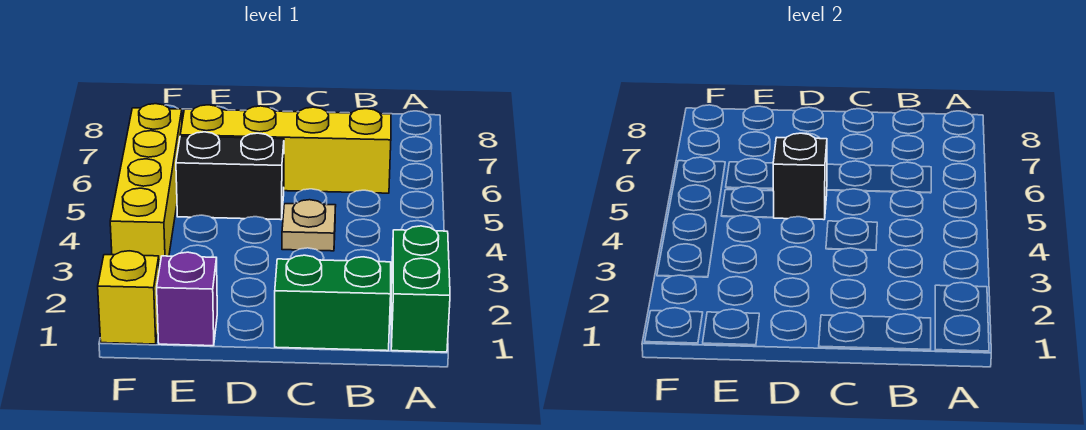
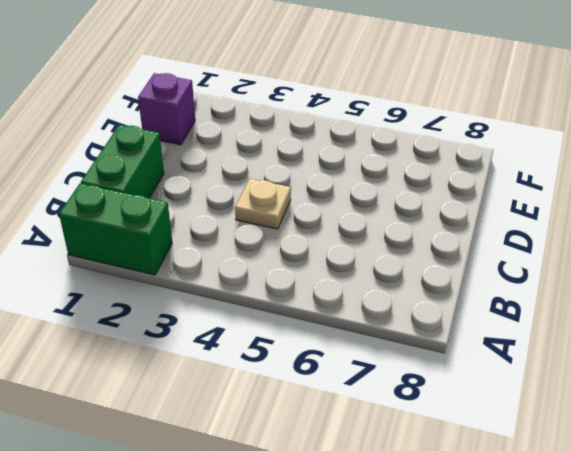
none -> yellow 1x4 brick [180,105,391,193]
none -> black 1x2 brick [176,132,284,220]

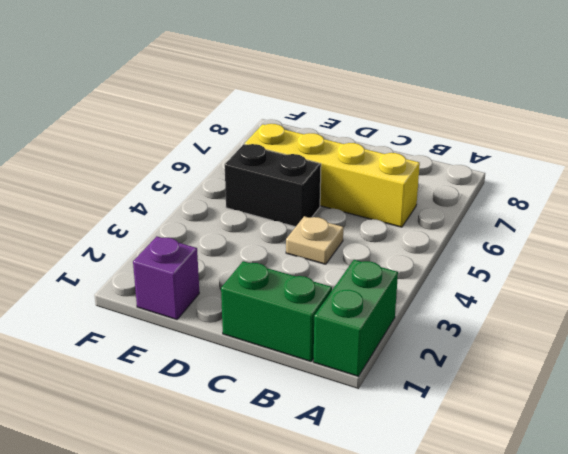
none -> yellow 1x1 brick [98,251,159,344]
none -> yellow 1x4 brick [110,104,182,269]

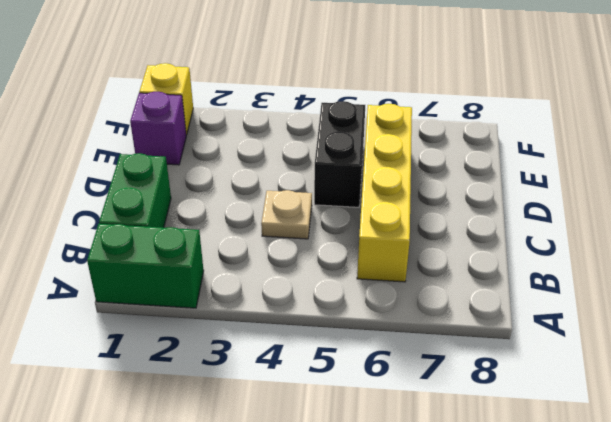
none -> yellow 1x4 brick [110,104,182,269]
none -> black 1x1 brick [773,133,827,220]

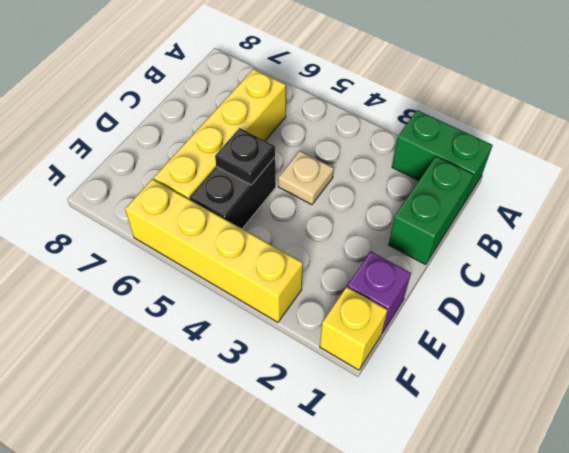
black 1x1 plate [215,128,275,185] -> black 1x1 brick [773,133,827,220]

